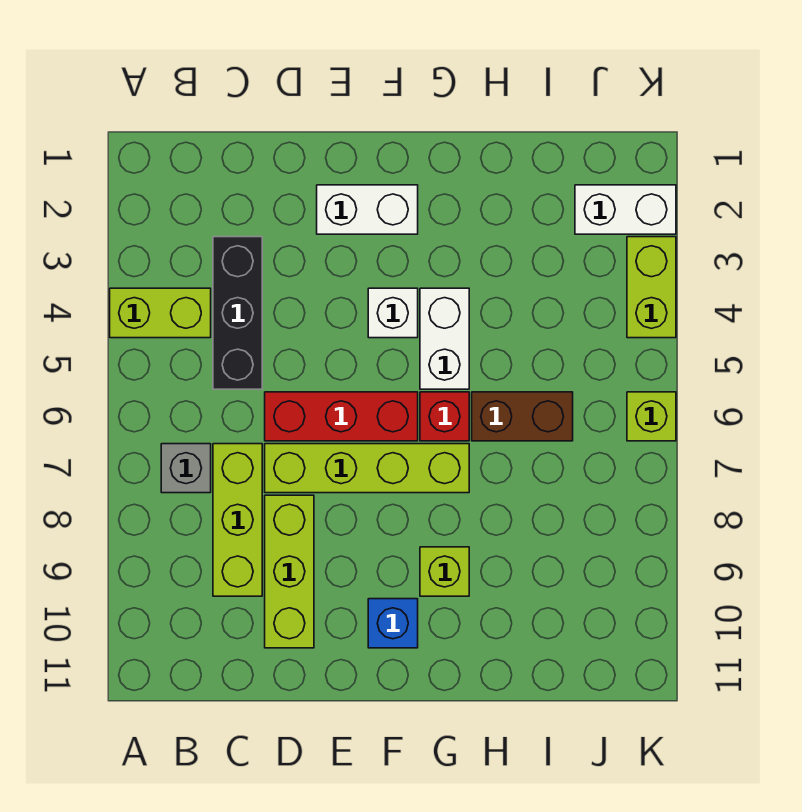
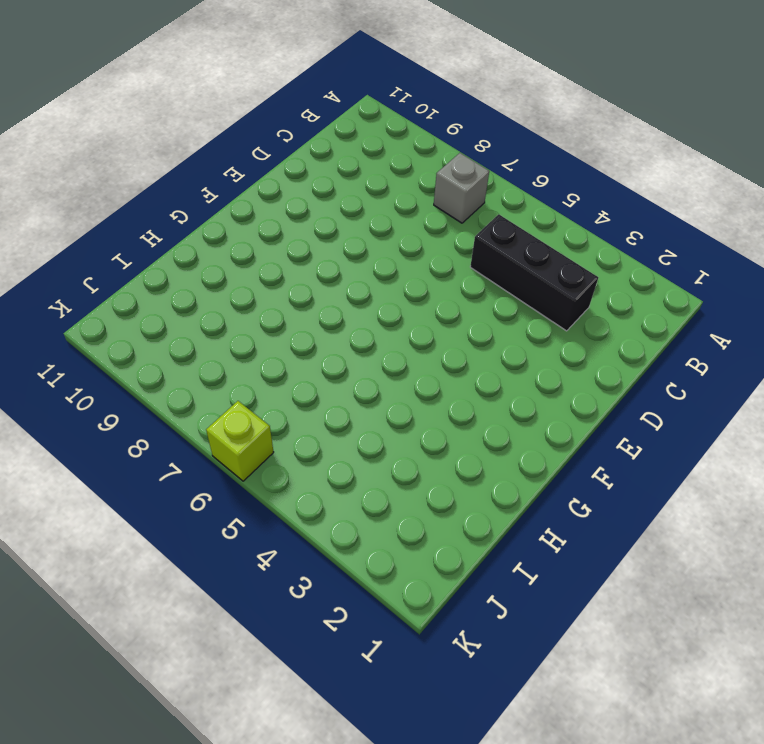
none -> lime 1x2 brick [110,288,211,338]
none -> lime 1x3 brick [213,444,262,596]
none -> red 1x3 brick [265,392,418,441]

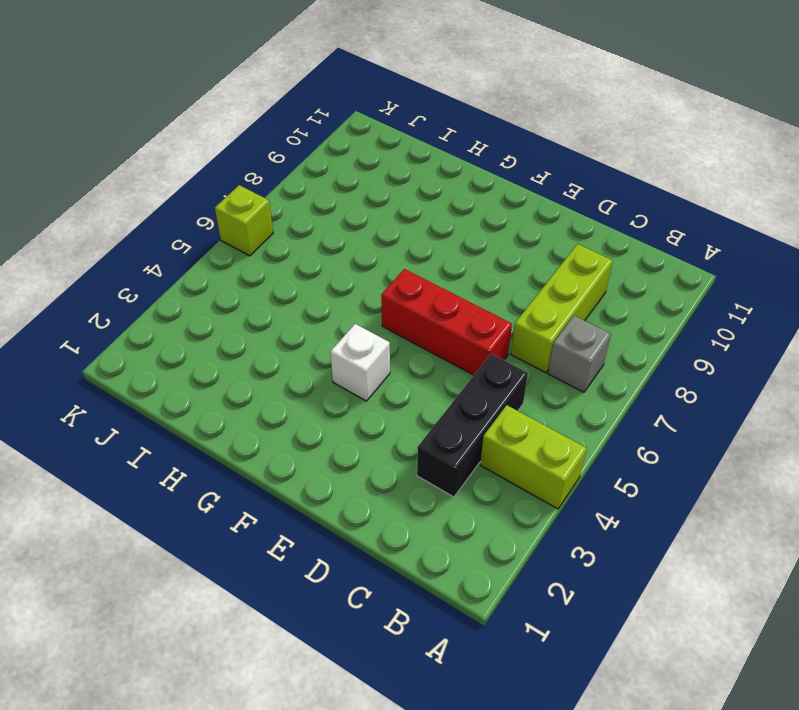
none -> lime 1x4 brick [265,444,469,493]
none -> lime 1x3 brick [265,495,314,648]
none -> white 1x2 brick [317,185,418,234]

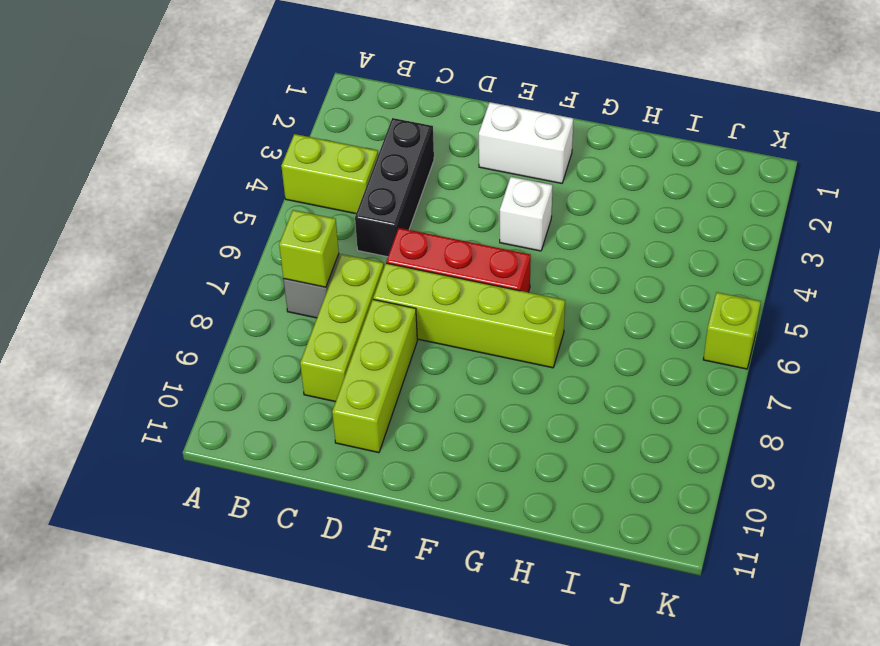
lime 1x1 brick [279,210,339,287] -> lime 1x1 brick moved to [420,547,469,596]
none -> blue 1x1 brick [368,599,418,648]
none -> white 1x2 brick [420,288,469,389]
none -> red 1x1 brick [420,392,469,441]

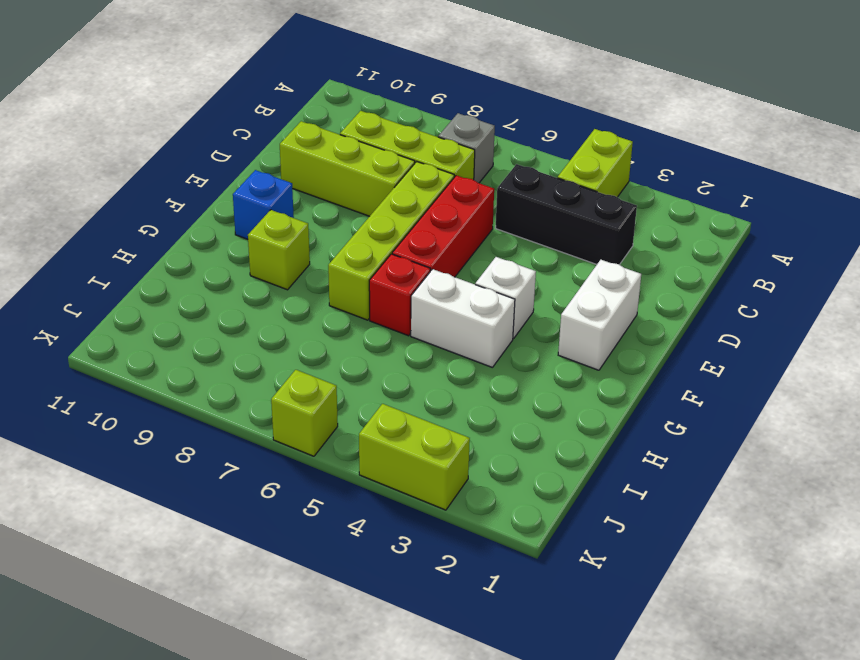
none -> brown 1x2 brick [472,392,573,441]
none -> white 1x2 brick [575,185,676,234]

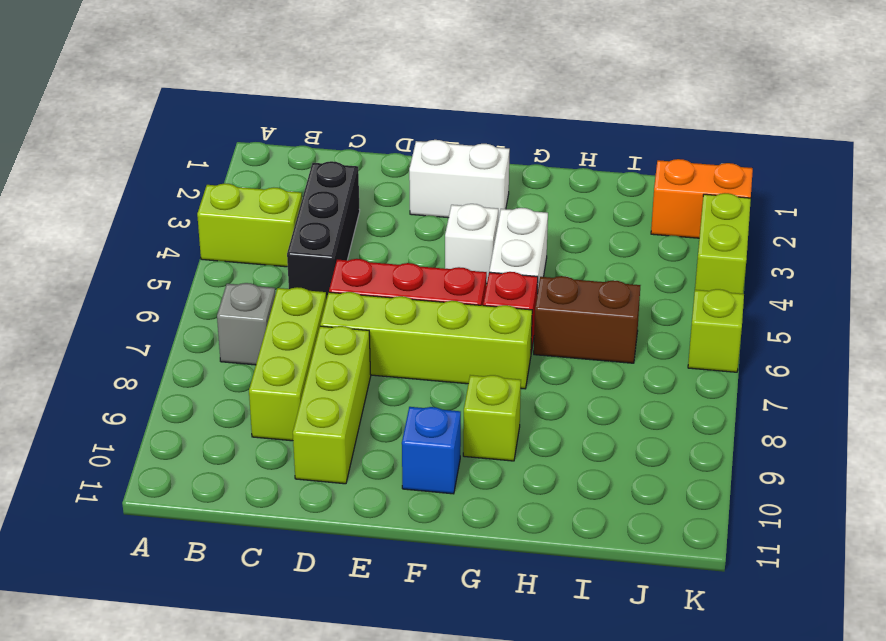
orange 1x2 brick [651,159,753,238] -> white 1x2 brick [575,185,676,234]

